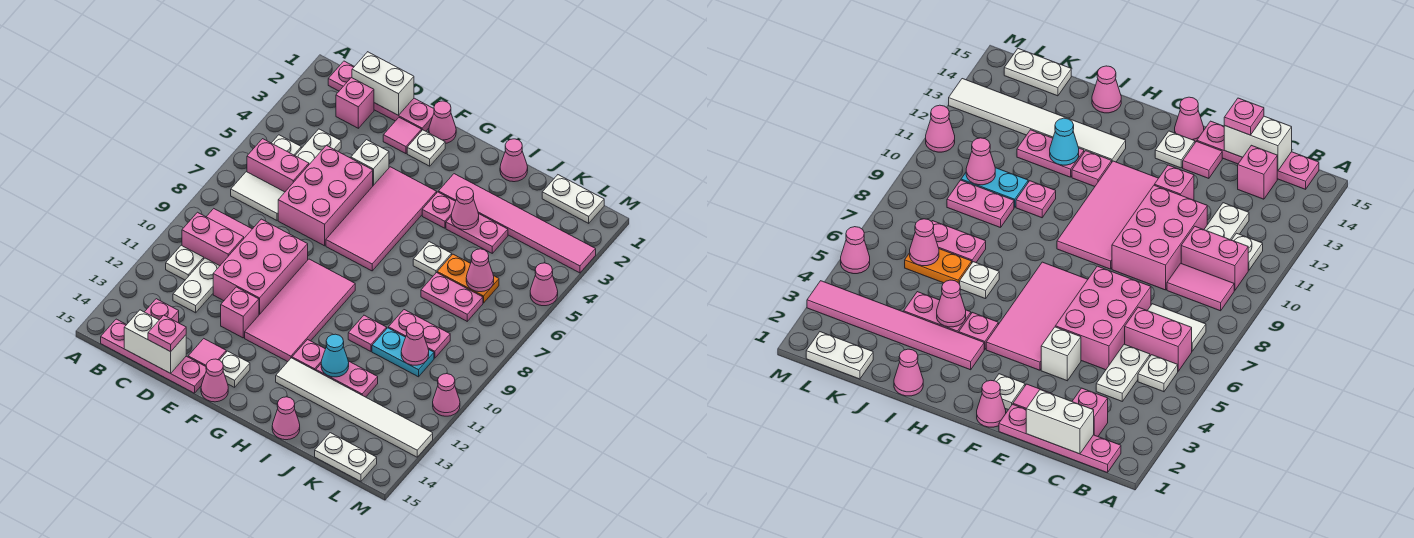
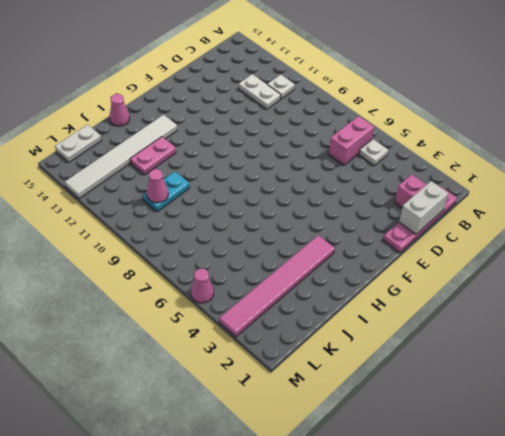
none -> white 1x2 tile [231,172,285,220]
none -> pink 1x2 tile [207,209,252,238]
none -> pink 1x2 brick [182,212,244,266]
none -> pink 1x4 plate [101,319,206,393]

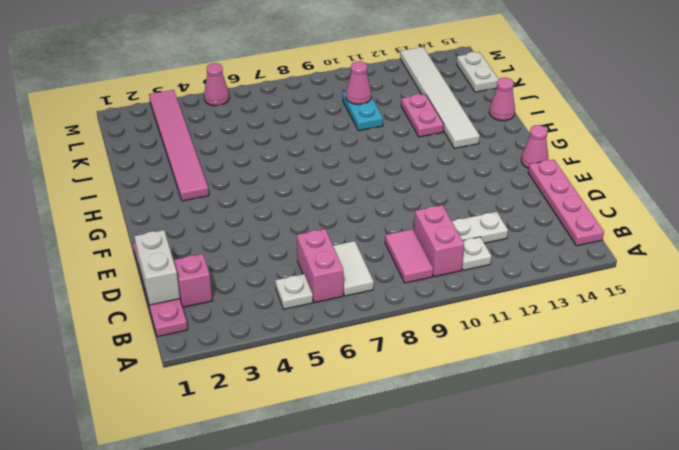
none -> white 1x2 plate [295,129,341,164]
none -> pink 1x1 brick [145,299,179,323]
none -> pink 2x3 brick [278,145,373,246]
none -> pink 2x3 brick [213,219,308,315]

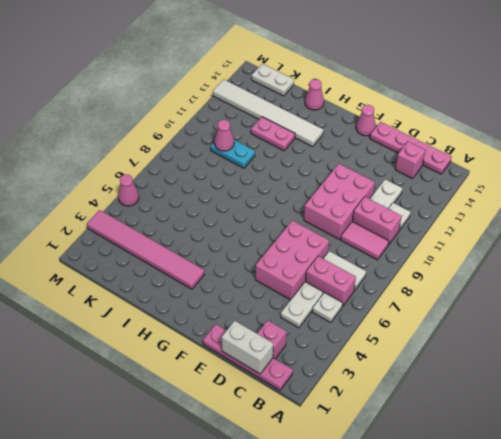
none -> pink 1x1 tile [383,118,422,154]
none -> white 1x1 brick [351,140,389,186]
none -> pink 1x1 brick [221,287,259,338]
none -> pink 1x1 tile [188,339,226,366]

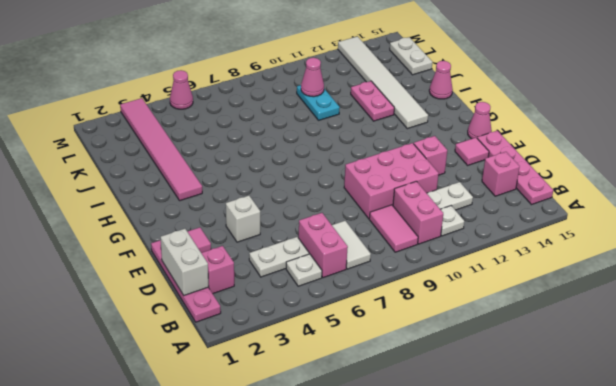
none -> pink 2x3 brick [278,145,373,246]
none -> pink 1x1 cone [429,101,456,143]
none -> white 1x1 plate [407,130,445,166]
none -> pink 2x4 tile [326,167,437,271]

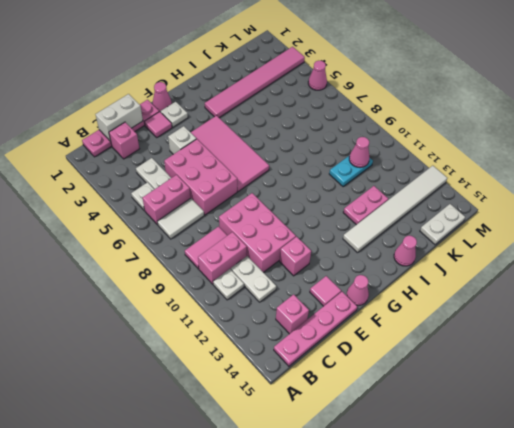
none -> pink 2x4 tile [245,259,355,362]
none -> white 1x1 plate [220,351,250,387]
none -> pink 1x1 plate [422,192,456,228]
none -> pink 1x1 plate [292,340,325,371]

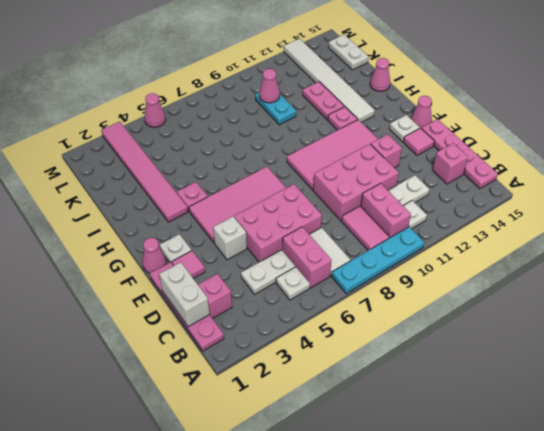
cyan 1x4 plate [332,227,424,294] -> none
none -> pink 1x1 cone [500,139,528,182]
none -> pink 1x2 plate [446,214,508,253]
none -> white 1x1 plate [413,242,452,276]
none -> pink 1x1 plate [348,315,387,351]

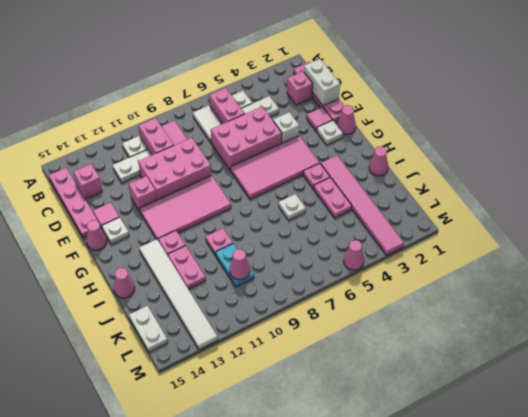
none -> orange 1x2 plate [437,254,499,303]
none -> pink 1x2 plate [421,273,483,321]
none -> pink 1x2 plate [388,310,450,358]
none -> white 1x2 plate [542,175,604,223]

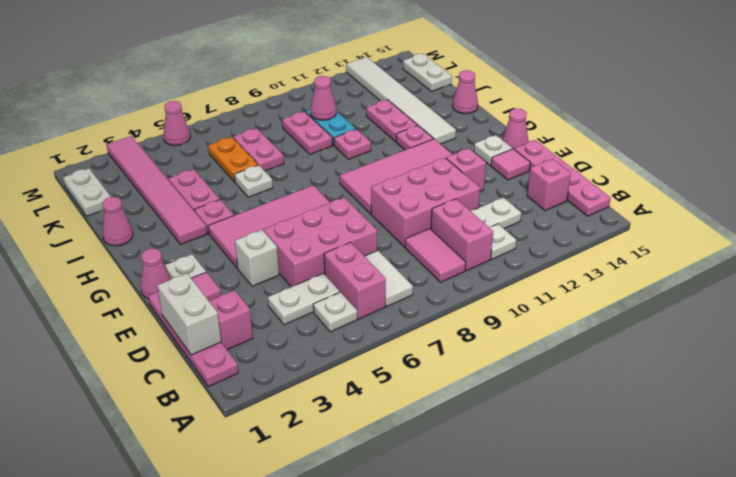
none -> pink 1x1 cone [433,374,460,416]
none -> white 1x2 brick [124,310,186,373]
none -> pink 1x1 cone [451,187,479,230]
none -> cyan 1x1 cone [321,334,349,377]

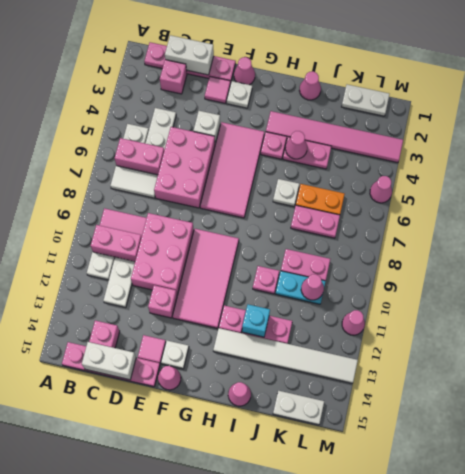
cyan 1x1 brick [242,304,270,337] -> cyan 1x1 cone [321,334,349,377]
none -> pink 1x1 cone [466,249,494,292]
none -> pink 1x1 plate [148,315,186,352]

